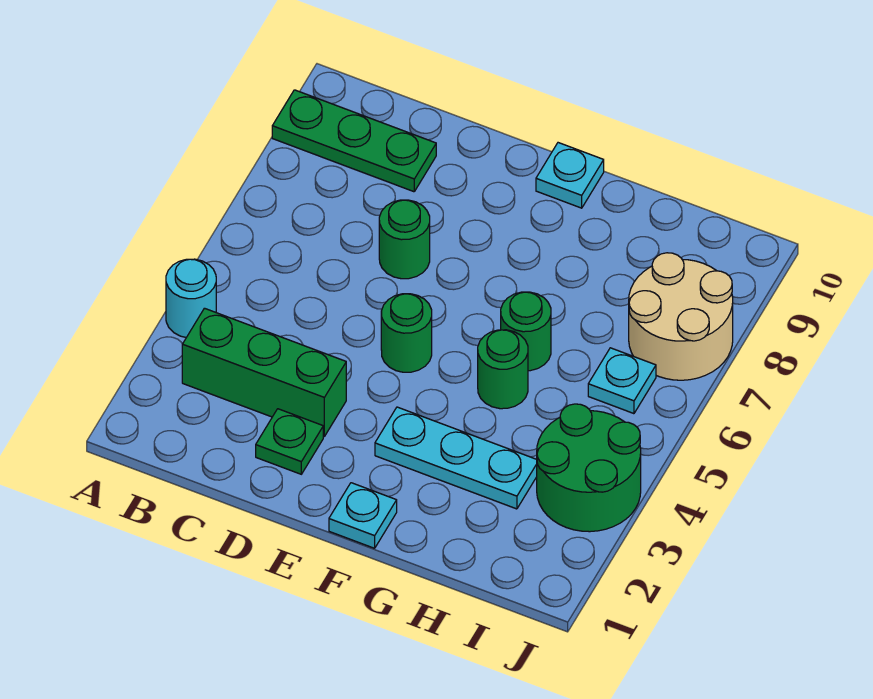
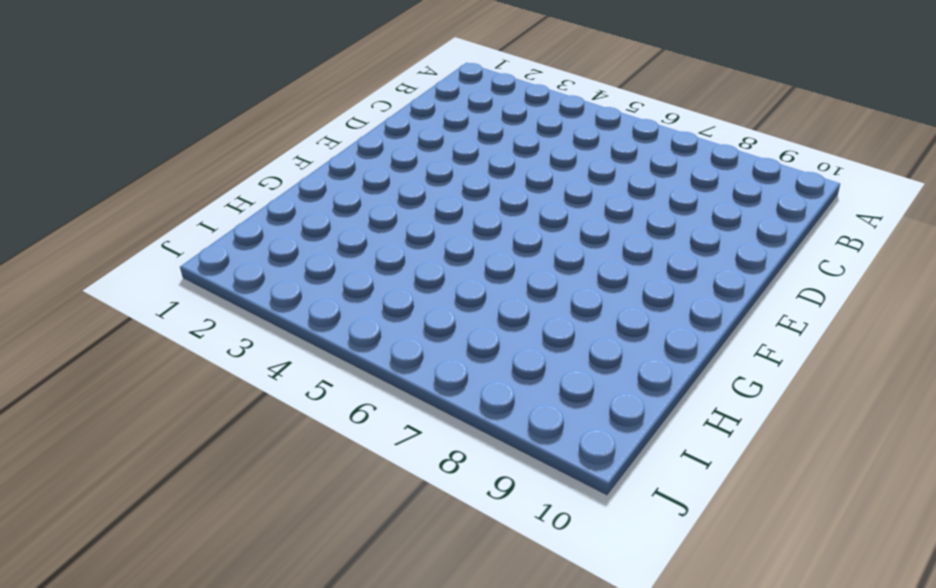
none -> cyan 1x1 round brick [166,259,216,337]
none -> green 1x3 plate [272,90,436,192]
none -> green 1x3 brick [182,308,346,436]

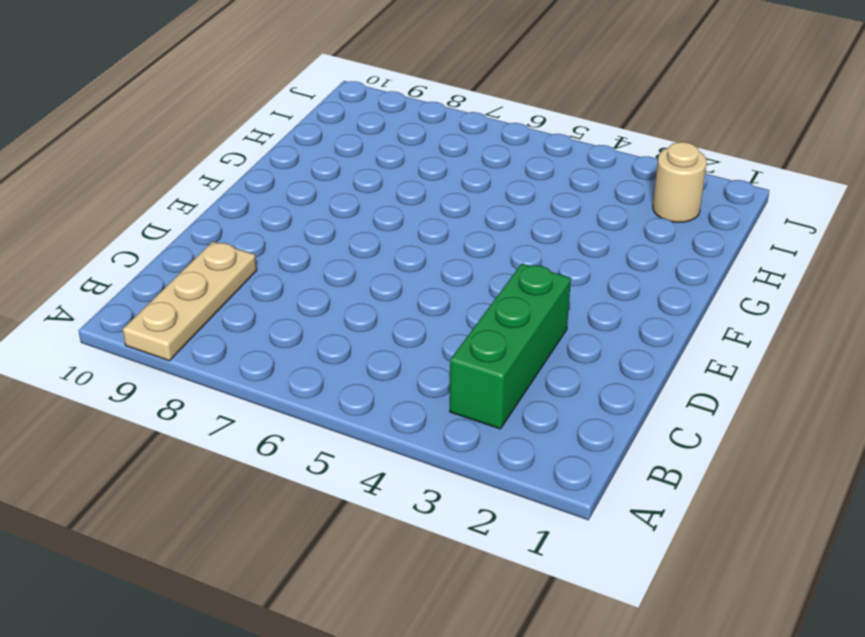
tan 1x3 plate [123,242,257,361] -> green 1x3 plate [272,90,436,192]
tan 1x1 round brick [653,142,707,222] -> none
none -> cyan 1x1 round brick [166,259,216,337]
none -> green 1x1 plate [256,409,323,474]
none -> green 1x1 round brick [379,200,430,279]

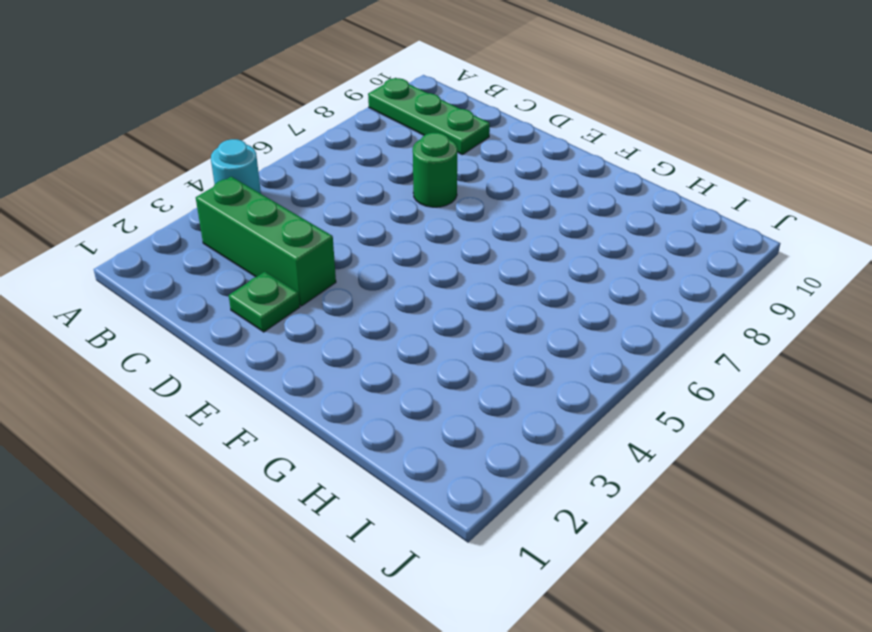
none -> green 1x1 round brick [381,294,432,372]
none -> cyan 1x1 plate [329,483,397,548]
none -> cyan 1x3 plate [375,407,537,509]

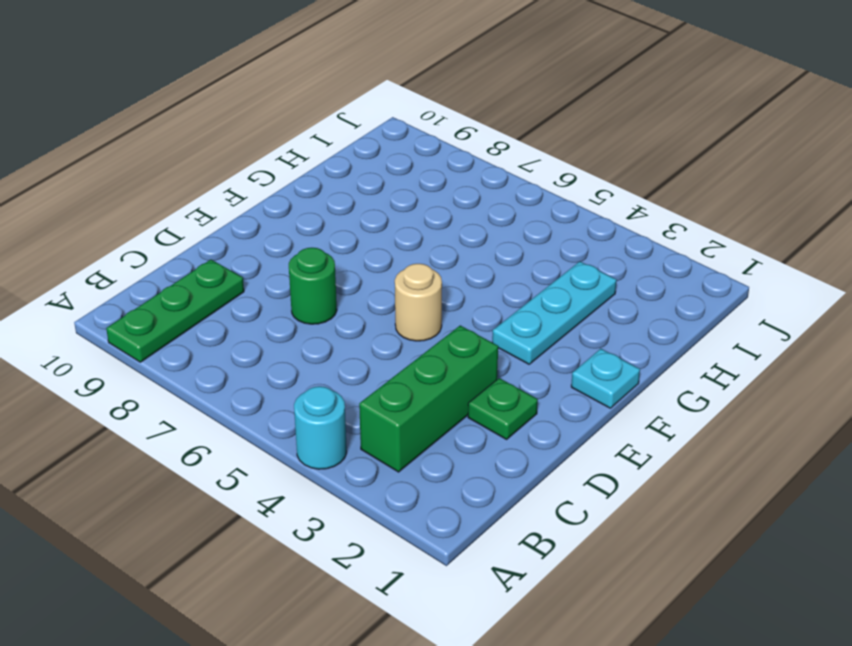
tan 1x1 round brick [395,264,442,341] -> green 1x1 round brick [381,294,432,372]
none -> cyan 1x1 plate [536,143,604,208]
none -> green 1x1 round brick [478,330,528,409]
none -> green 1x1 round brick [501,292,551,371]

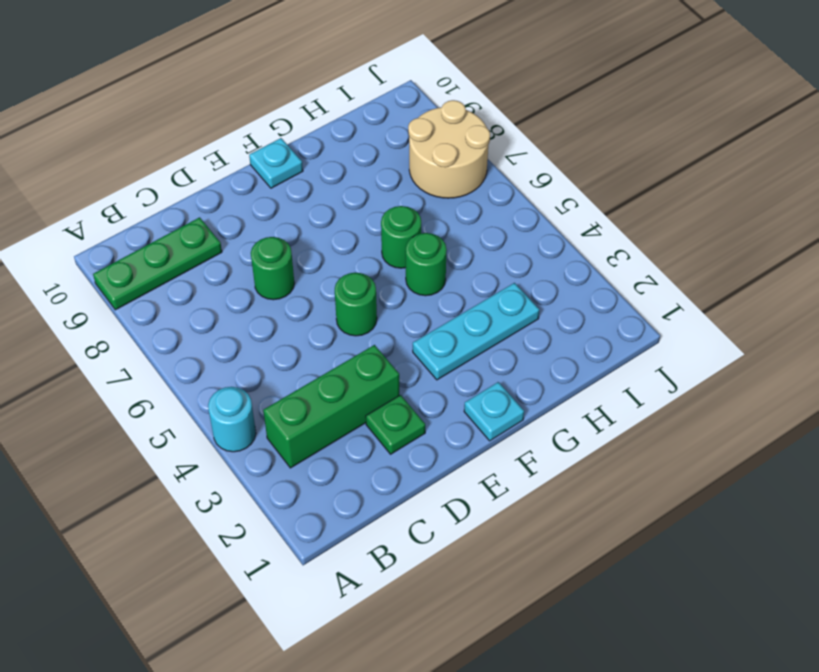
none -> green 2x2 round brick [537,404,641,532]
none -> cyan 1x1 plate [588,348,656,414]

